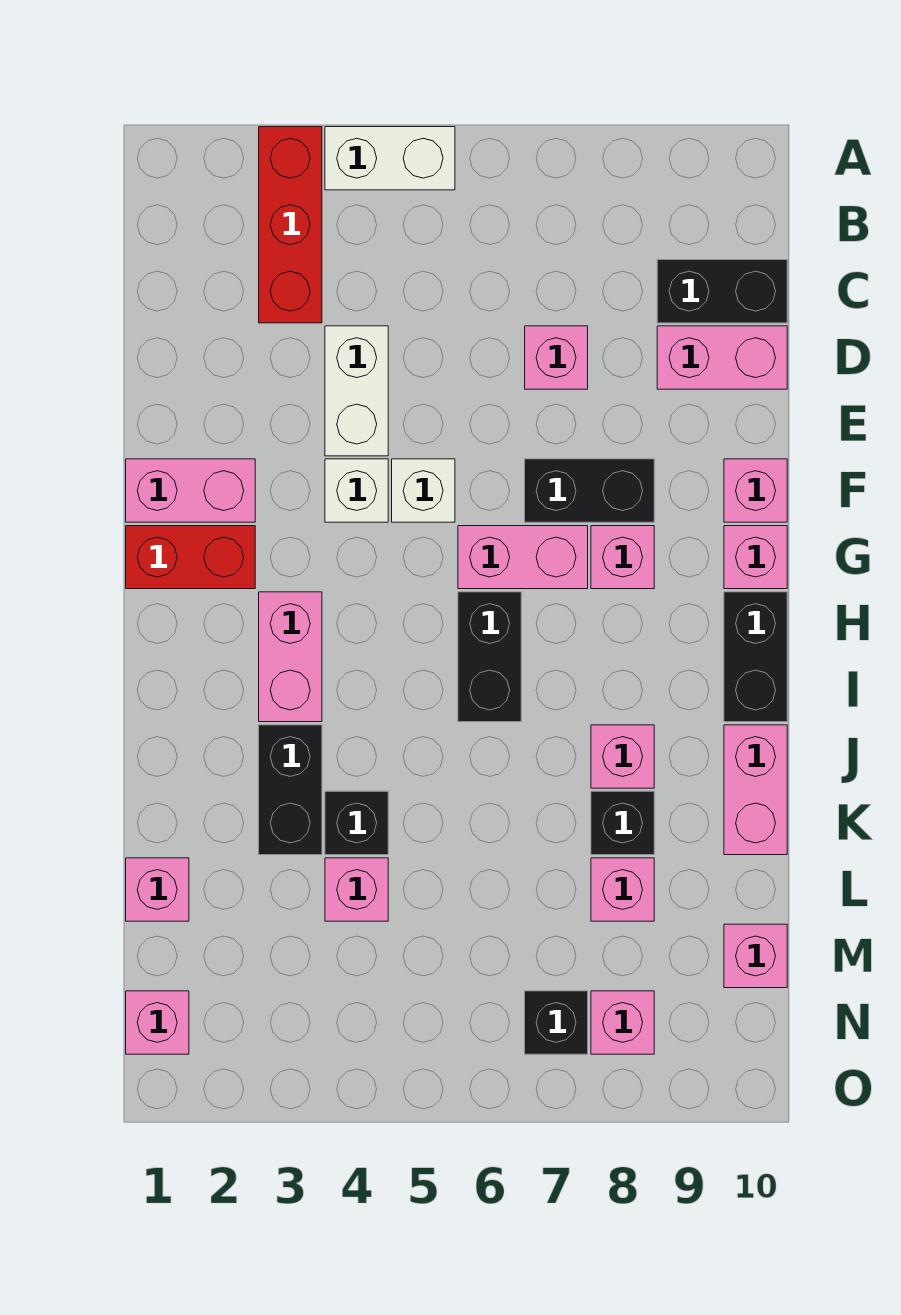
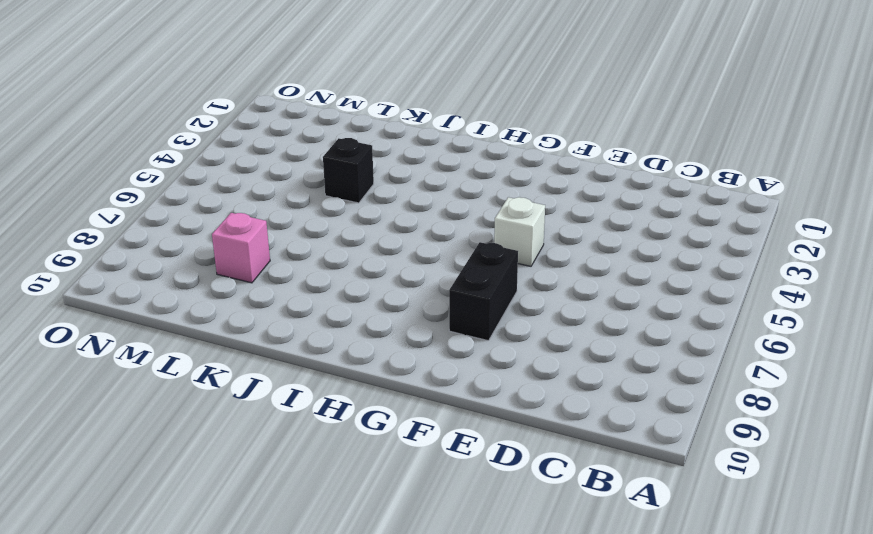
none -> red 1x3 brick [259,127,322,323]
none -> white 1x2 brick [325,127,455,190]
none -> black 1x2 brick [657,260,787,323]
none -> white 1x2 brick [325,326,388,456]

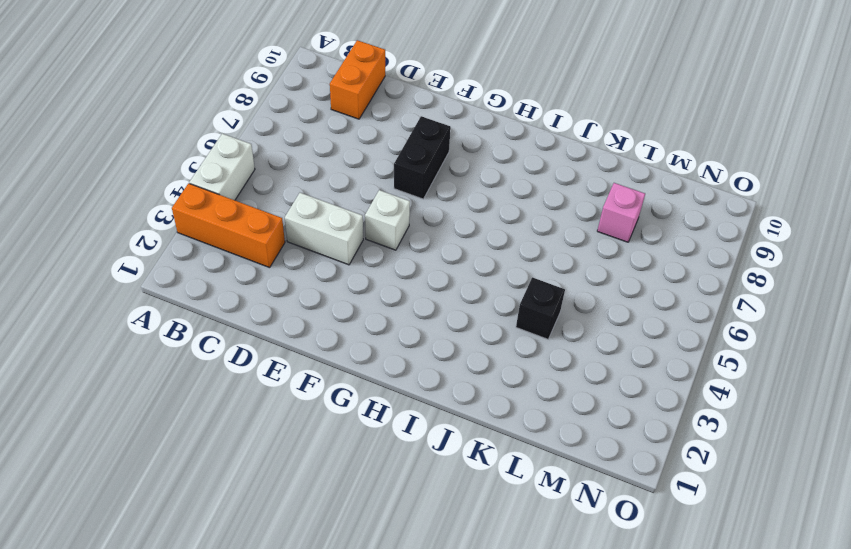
orange 1x3 brick [172,183,285,268] -> red 1x3 brick [259,127,322,323]
orange 1x2 brick [330,40,385,119] -> black 1x2 brick [657,260,787,323]
none -> pink 1x1 brick [525,326,588,389]
none -> pink 1x2 brick [657,326,787,389]
none -> pink 1x2 brick [126,459,255,522]
none -> white 1x1 brick [325,459,388,522]

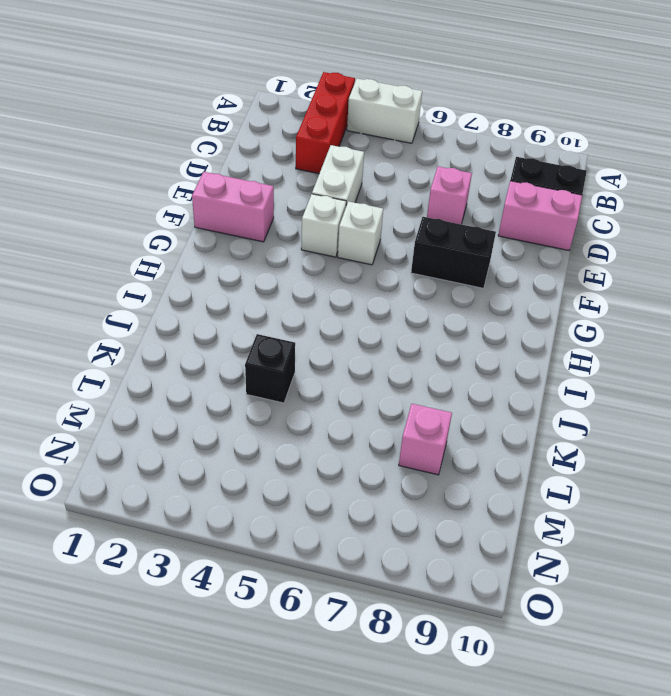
none -> pink 1x1 brick [724,459,787,522]
none -> red 1x2 brick [126,526,255,589]
none -> pink 1x2 brick [458,526,588,589]
none -> pink 1x1 brick [591,526,654,589]

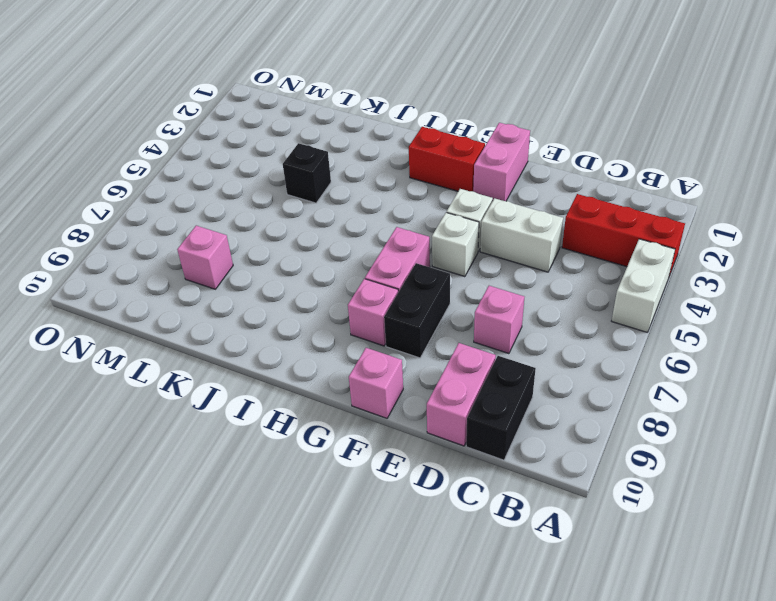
red 1x2 brick [409,127,485,191] -> red 1x2 brick turned to [126,526,255,589]
none -> pink 1x1 brick [724,526,787,589]
none -> pink 1x2 brick [259,592,322,722]
none -> black 1x2 brick [458,592,521,722]
none -> black 1x2 brick [724,592,787,722]

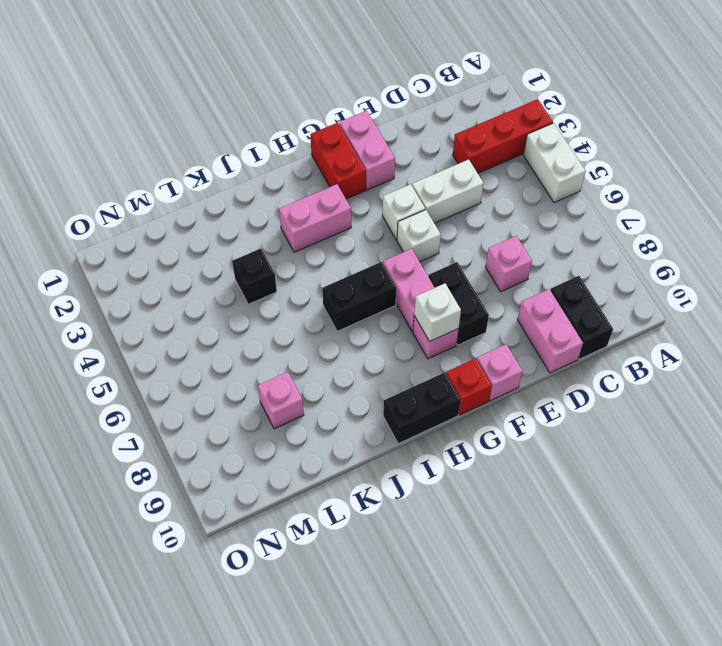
white 1x1 brick [414,283,461,342] -> none
red 1x1 brick [446,358,492,415] -> pink 1x1 brick [724,526,787,589]
none -> black 1x2 brick [259,725,322,855]
none -> pink 1x1 brick [591,725,654,788]
none -> pink 1x2 brick [724,725,787,855]
none -> black 1x1 brick [591,791,654,855]

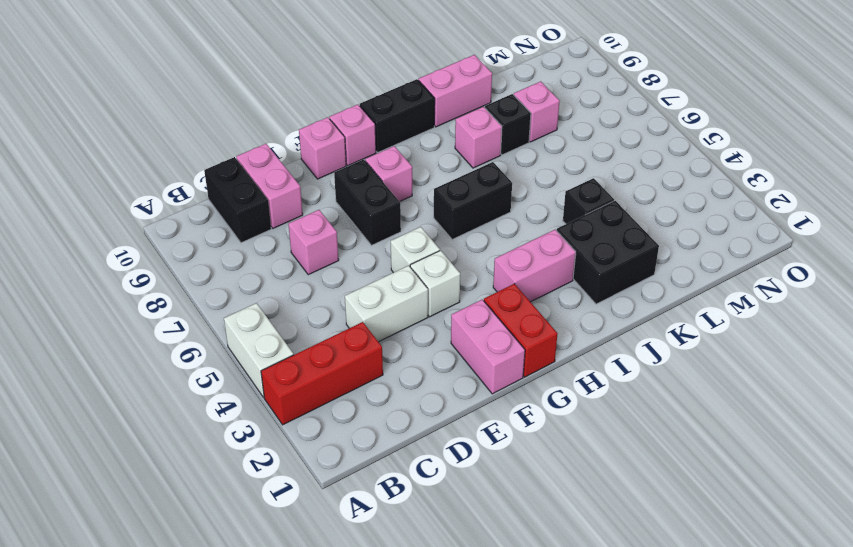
black 2x2 brick [556,201,659,304] -> black 1x2 brick [259,725,322,855]
none -> pink 1x2 brick [458,526,588,589]
none -> pink 1x1 brick [126,858,189,921]
none -> pink 1x1 brick [325,858,388,921]
none -> pink 1x1 brick [724,924,787,988]

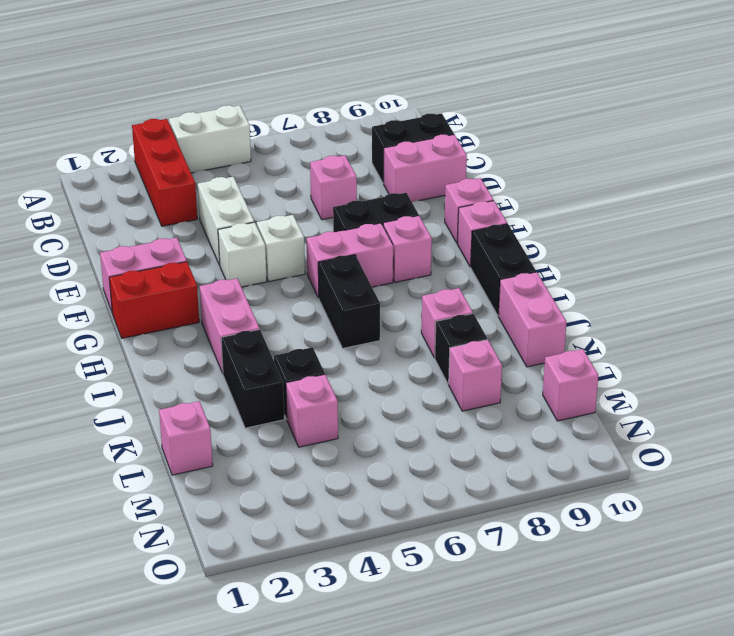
none -> pink 1x1 brick [126,991,189,1054]
none -> black 1x1 brick [525,991,588,1054]
none -> pink 1x1 brick [591,991,654,1054]

